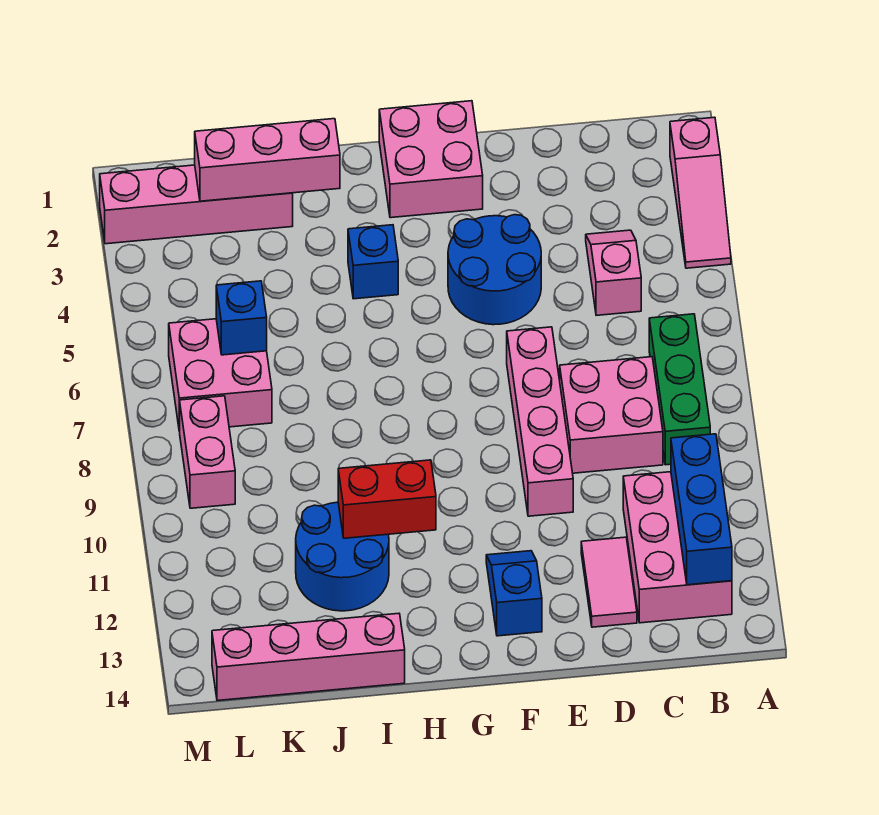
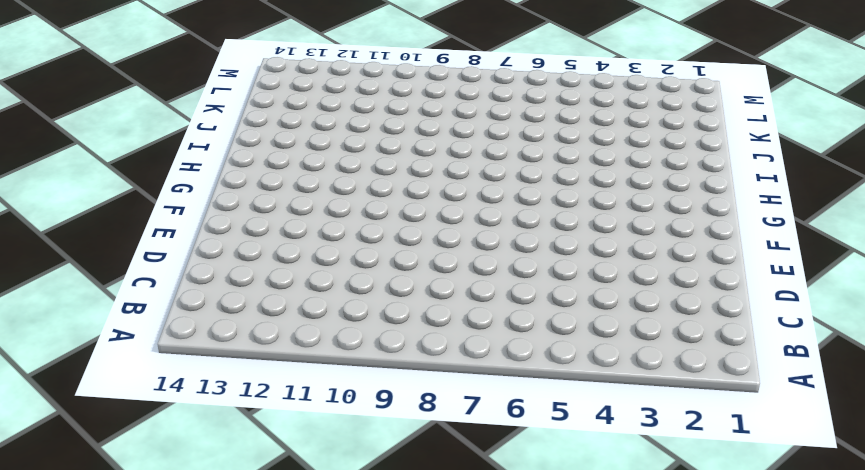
none -> pink 1x3 slope [670,117,731,268]
none -> green 1x3 brick [649,314,710,465]
none -> pink 2x3 brick [623,472,732,623]

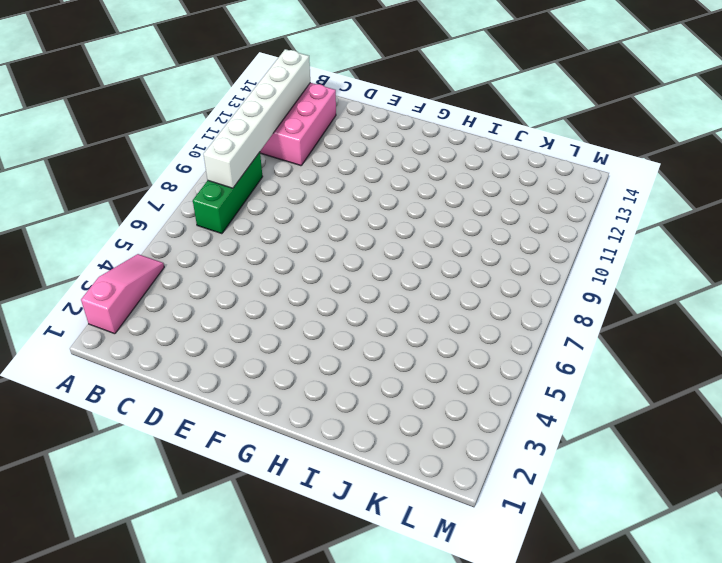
white 1x6 brick [203,49,310,188] -> blue 1x3 brick [671,434,732,585]
none -> pink 1x2 slope [586,230,641,315]
none -> pink 2x2 brick [560,357,663,473]
none -> pink 1x2 tile [581,537,637,627]

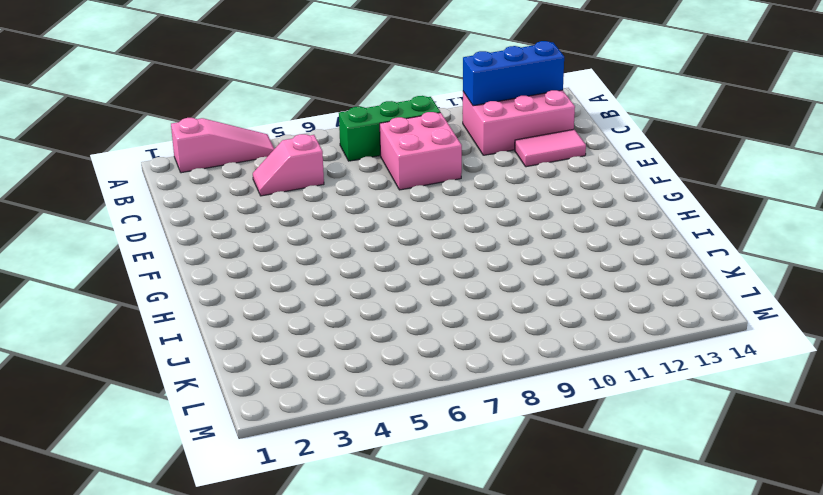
none -> blue 2x2 round brick [448,215,541,325]
none -> pink 1x4 brick [507,327,573,516]
none -> pink 2x2 brick [379,101,483,218]

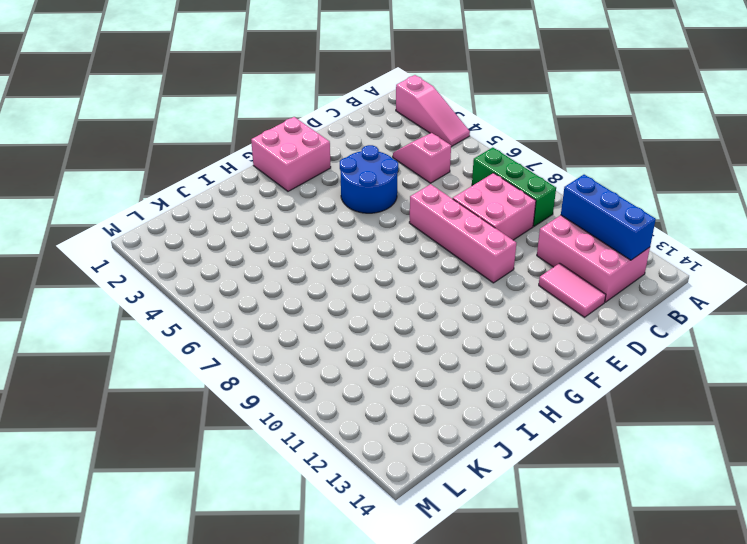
none -> blue 1x2 slope [486,551,542,636]
none -> blue 1x1 brick [348,225,398,299]
none -> blue 2x2 round brick [296,502,389,611]

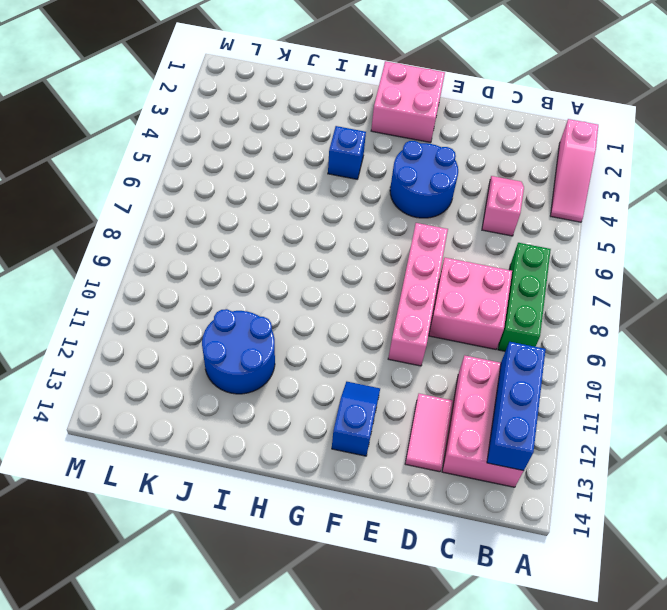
none -> pink 1x4 brick [212,613,405,701]
none -> pink 1x4 brick [100,165,293,244]
none -> pink 2x2 brick [169,319,272,431]

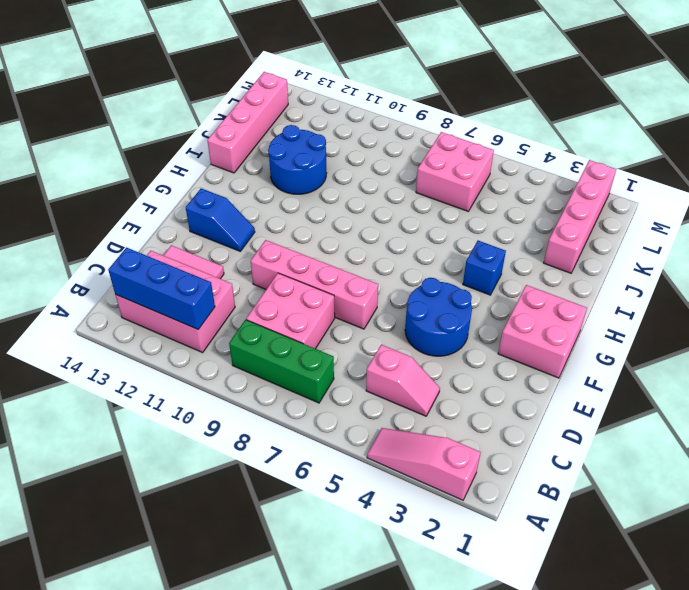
none -> pink 1x2 brick [180,396,235,508]
none -> red 1x2 brick [338,460,436,538]
none -> pink 1x3 brick [195,119,340,201]

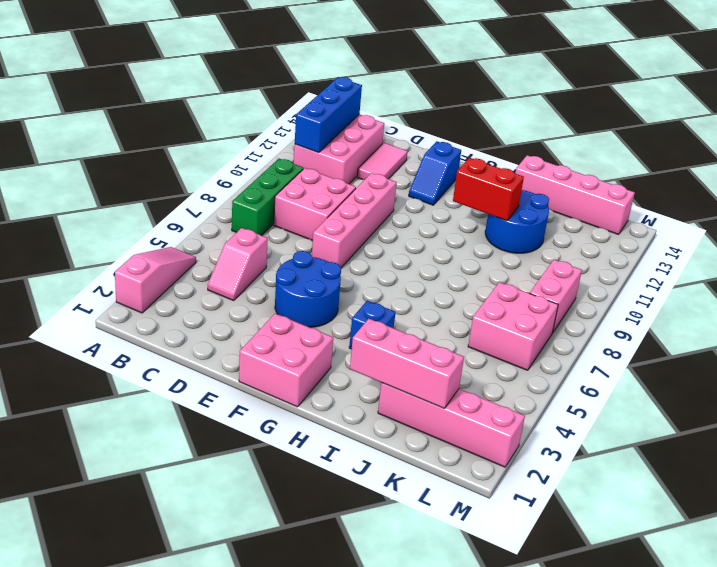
none -> blue 1x1 brick [216,281,267,355]

